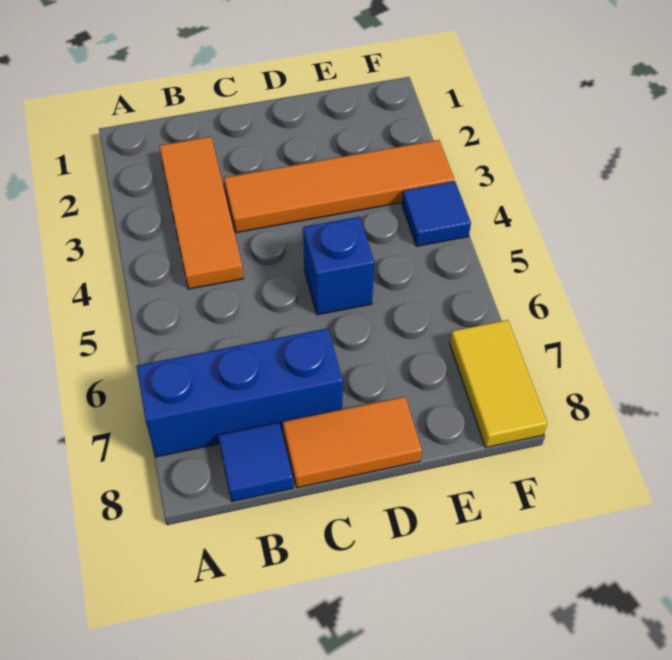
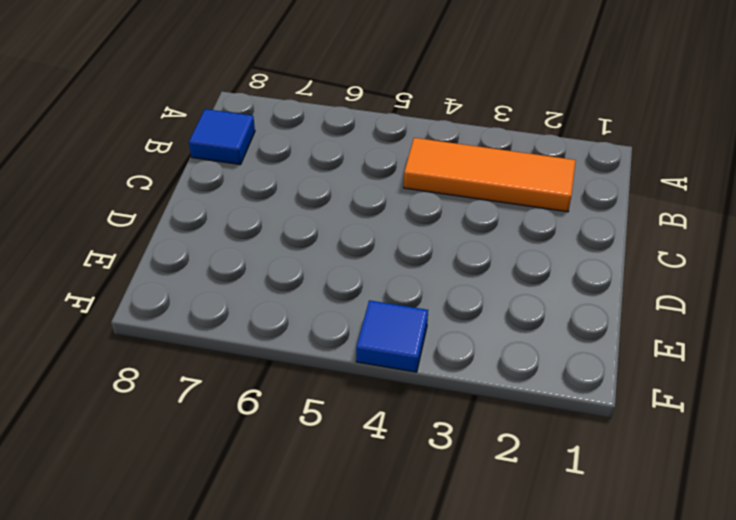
none -> blue 1x3 brick [136,328,343,457]
none -> orange 1x4 tile [224,140,454,233]

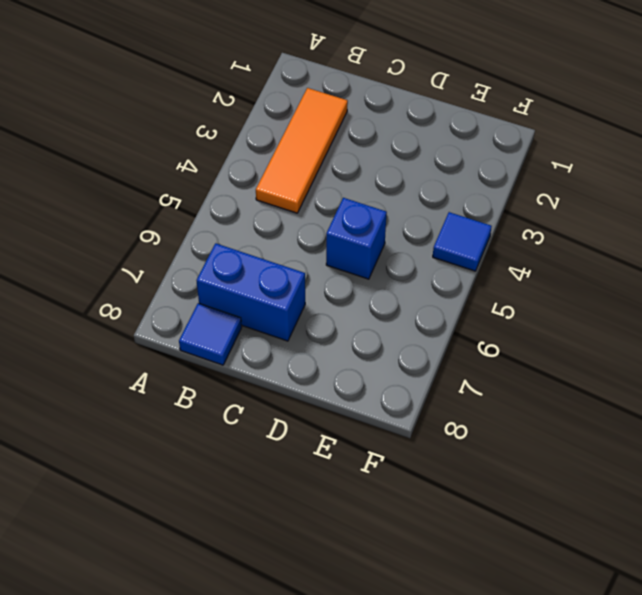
blue 1x2 brick [196,243,305,341] -> blue 1x3 brick [136,328,343,457]
none -> orange 1x4 tile [224,140,454,233]
none -> orange 1x2 tile [283,397,422,488]

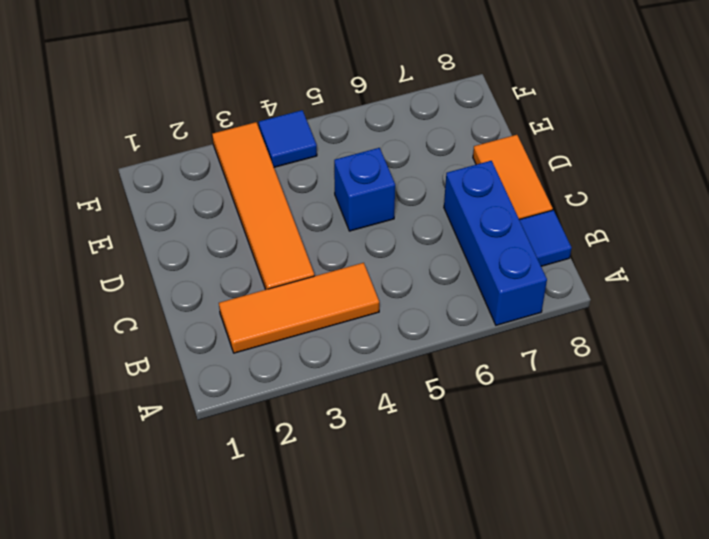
none -> yellow 1x2 tile [450,320,547,447]

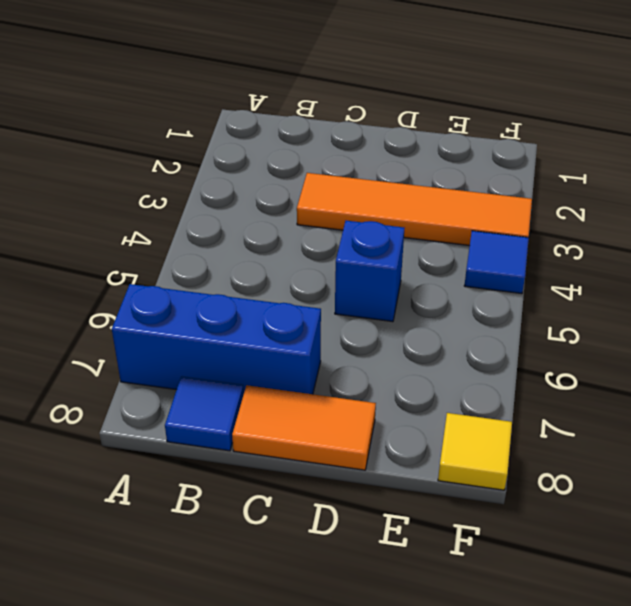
yellow 1x1 tile [438,413,512,490] -> yellow 1x2 tile [450,320,547,447]
none -> orange 1x3 tile [159,137,243,289]

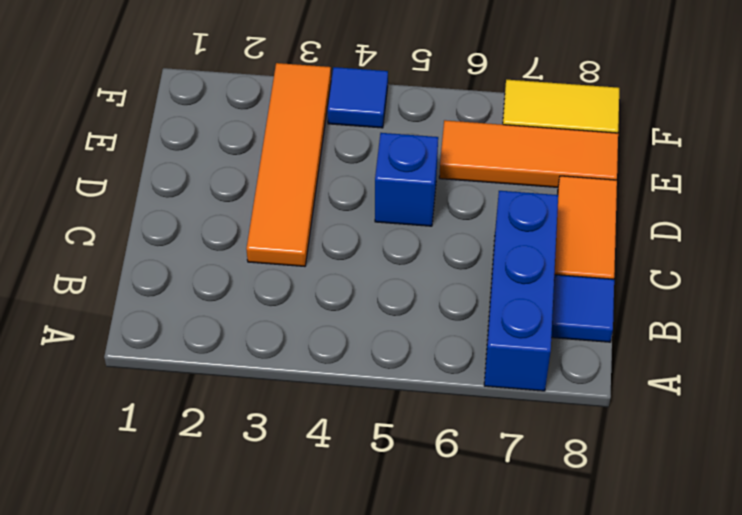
orange 1x3 tile [439,120,618,187] -> orange 1x3 tile moved to [159,137,243,289]

